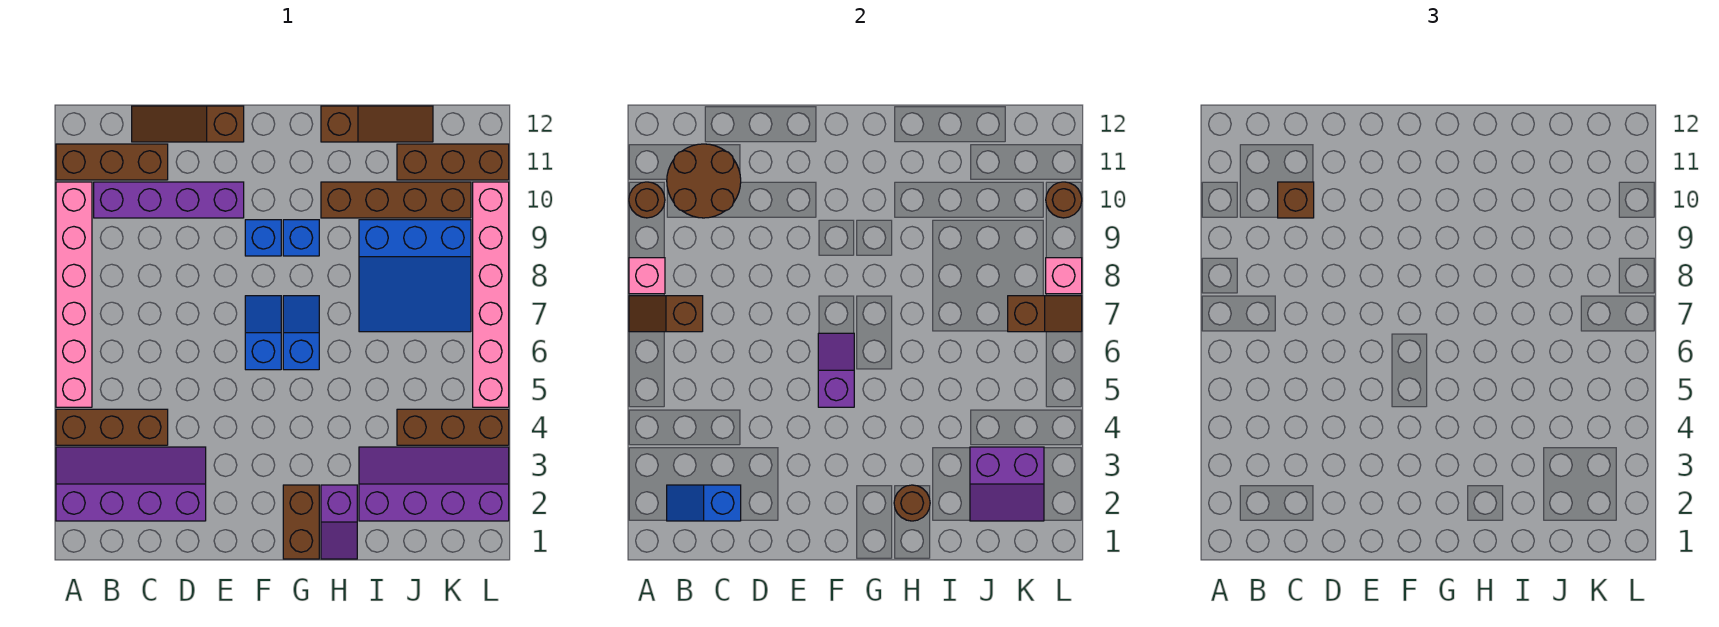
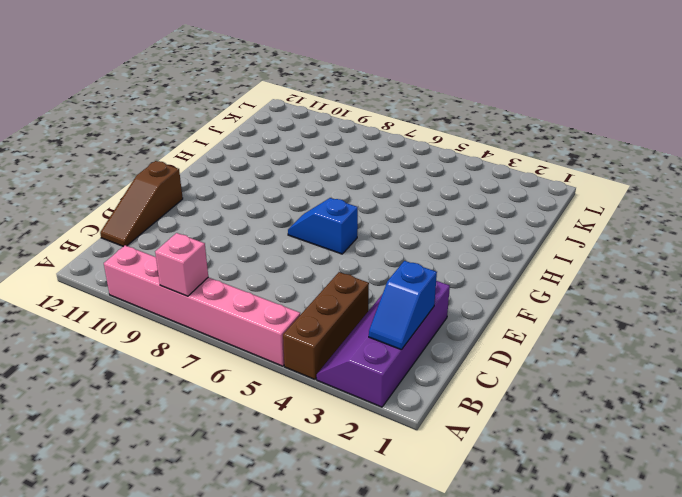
none -> brown 1x3 brick [56,144,168,180]
none -> purple 1x4 brick [94,182,244,218]
none -> blue 1x1 brick [245,220,281,256]
none -> brown 1x2 brick [283,485,319,559]

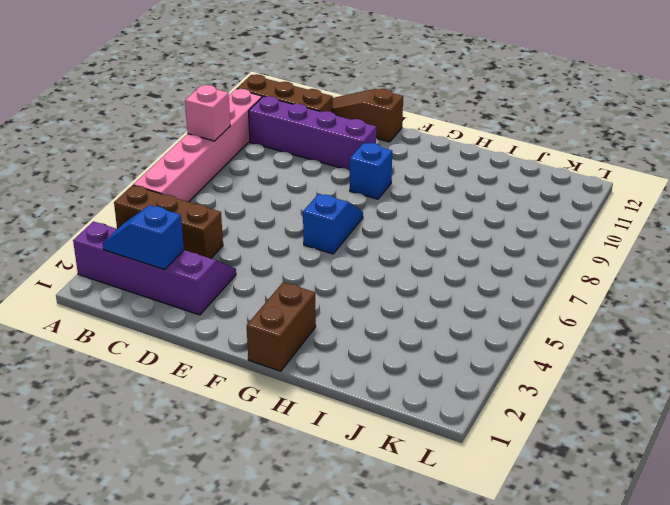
none -> blue 1x2 slope [283,296,319,370]
none -> blue 1x1 brick [283,220,319,256]
none -> purple 1x2 slope [321,485,357,559]
none -> brown 1x4 brick [321,182,471,218]

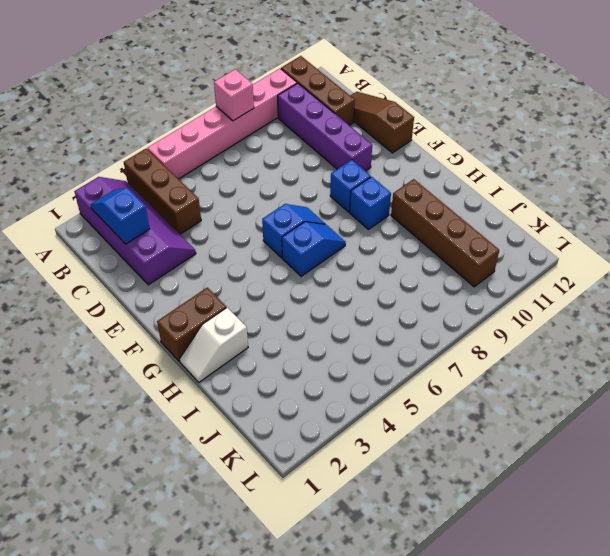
white 1x2 slope [180,308,248,382] -> purple 1x2 slope [321,485,357,559]
none -> brown 1x3 slope [321,106,433,142]
none -> purple 2x4 slope [359,447,509,521]
none -> blue 3x3 slope [359,220,471,332]
none -> brown 1x3 brick [397,409,509,445]

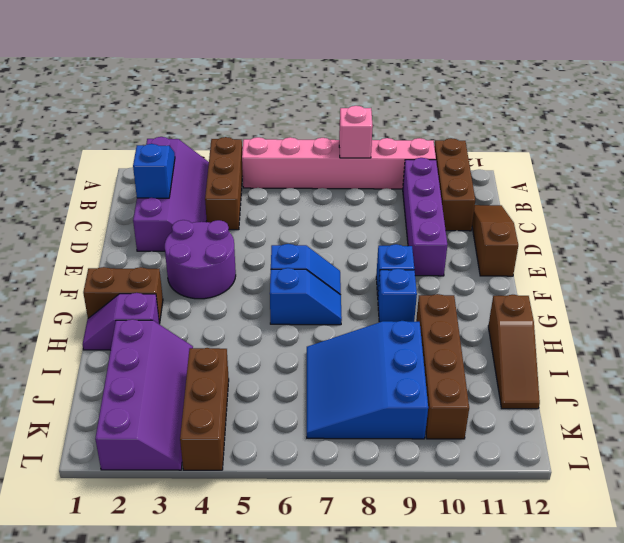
purple 2x2 round brick [165,220,236,299] -> none
none -> brown 1x3 brick [397,144,509,180]
none -> pink 1x6 brick [473,182,509,407]
none -> brown 1x2 slope [629,296,703,332]
none -> brown 1x1 round brick [629,182,665,218]

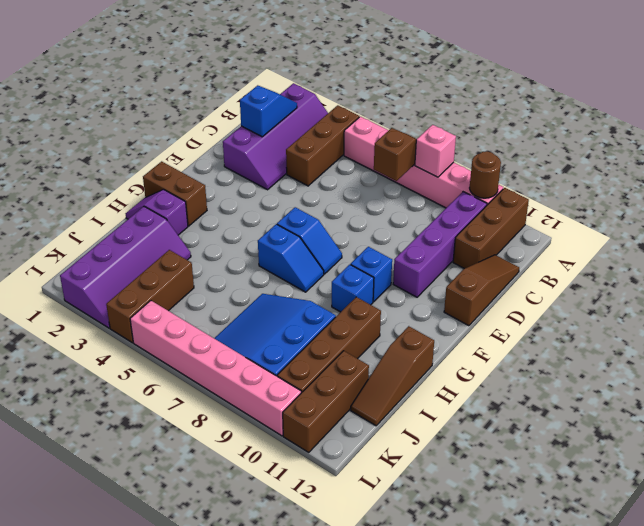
none -> brown 2x2 round brick [667,144,741,218]
none -> purple 1x2 slope [818,333,854,407]
none -> brown 1x1 round brick [894,485,930,521]
none -> purple 2x2 slope [970,447,1044,521]

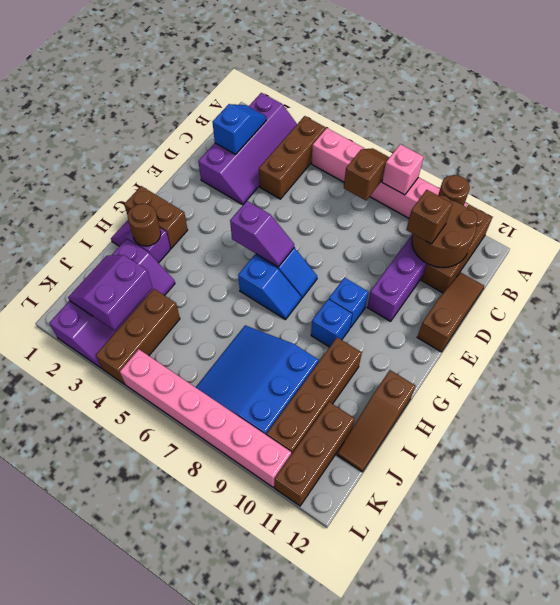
none -> brown 1x2 slope [1008,296,1082,332]
none -> pink 1x1 brick [1046,258,1082,294]
none -> brown 1x1 round brick [1046,182,1082,218]

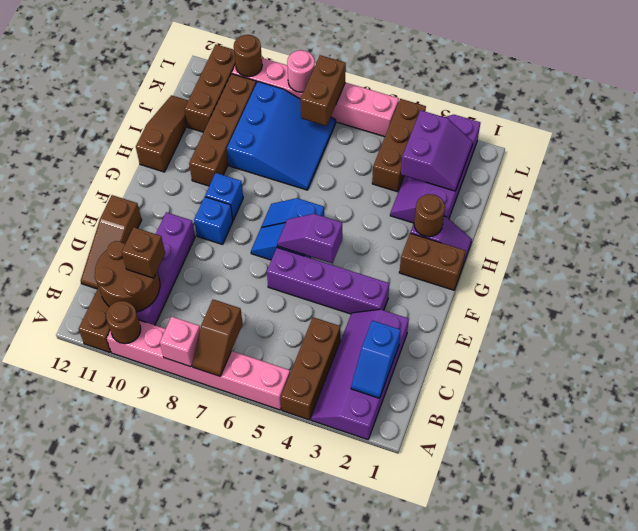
purple 1x4 brick [267,248,389,314] -> none
brown 1x2 brick [300,55,346,126] -> brown 1x2 slope [1008,296,1082,332]
pink 1x1 round brick [287,50,315,92] -> pink 1x1 brick [1046,258,1082,294]

